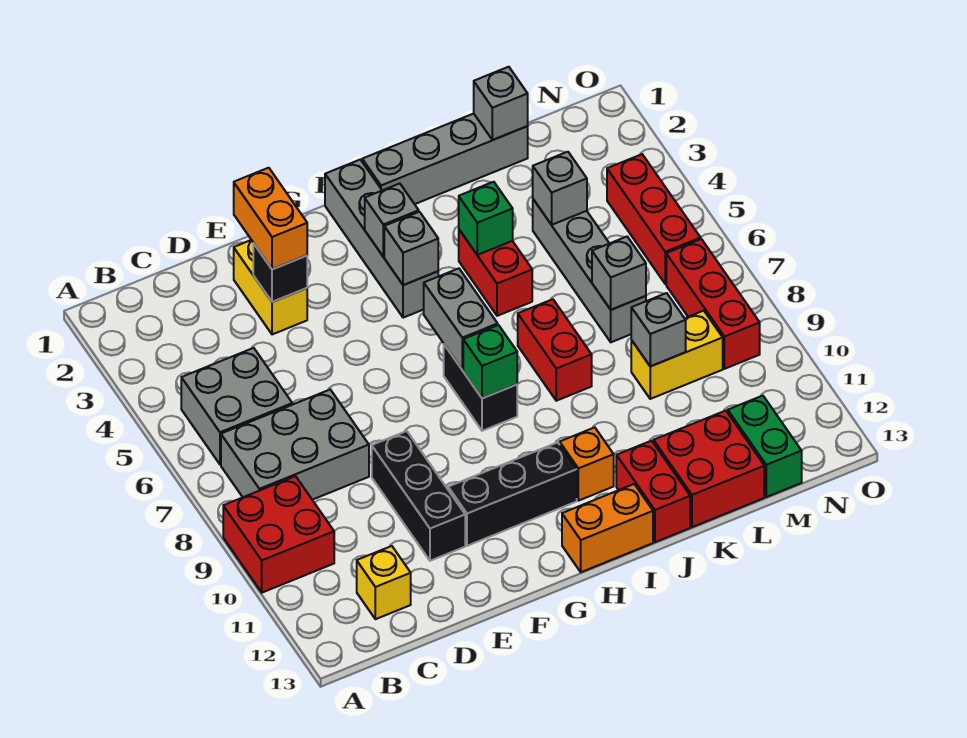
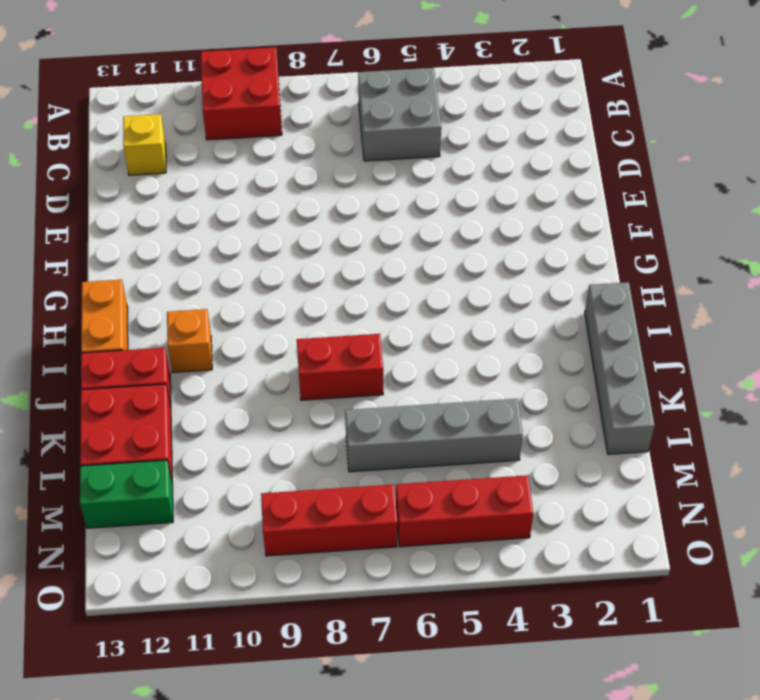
none -> grey 2x3 brick [221,390,369,500]
none -> yellow 1x2 brick [234,240,307,335]
none -> black 1x3 brick [372,431,465,561]
none -> black 1x3 brick [448,442,577,546]

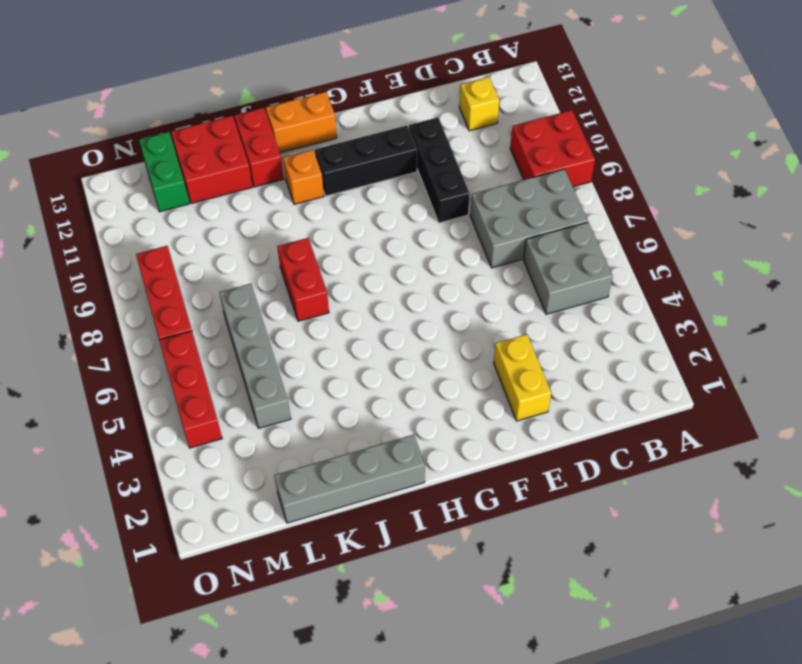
none -> grey 1x4 brick [325,160,438,318]
none -> black 1x2 brick [444,345,517,431]
none -> red 1x2 brick [459,230,532,316]
none -> yellow 1x2 brick [631,311,723,399]

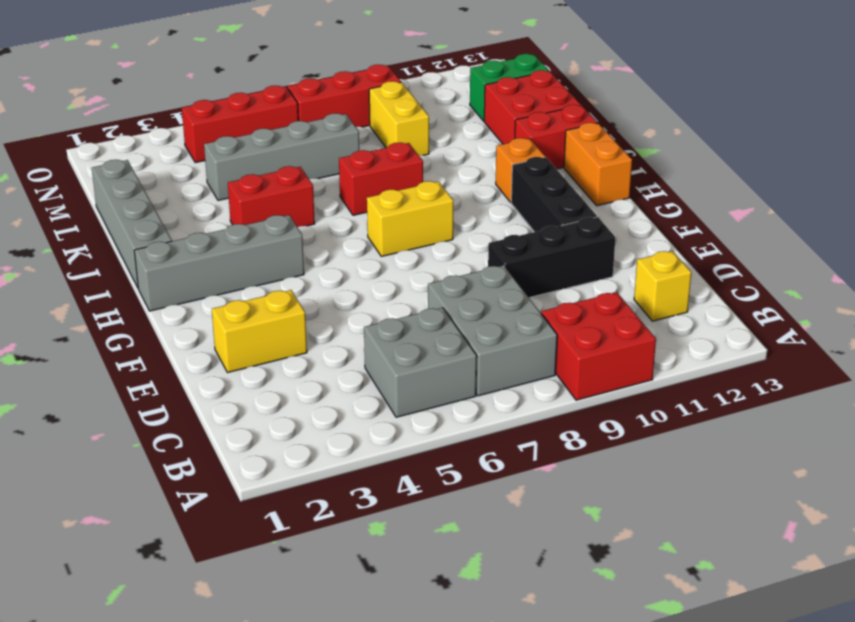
yellow 1x2 brick [367,181,453,256] -> black 1x2 brick [444,345,517,431]
none -> black 1x1 brick [253,243,307,302]
none -> grey 1x1 brick [365,184,419,257]
none -> grey 1x1 brick [384,212,438,285]
none -> grey 1x2 brick [424,268,498,370]

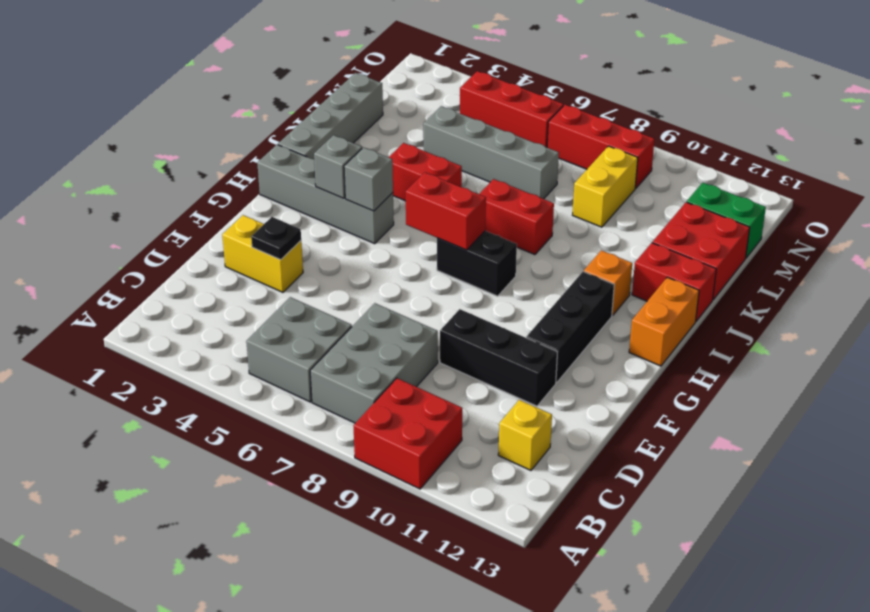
black 1x1 plate [251,217,301,260] -> black 1x1 brick [253,243,307,302]
red 1x2 brick [406,172,486,250] -> grey 1x2 brick [424,268,498,370]
none -> green 1x1 brick [463,325,517,398]
none -> green 1x1 brick [459,182,513,255]
none -> grey 1x1 brick [474,67,528,140]
none -> grey 1x1 brick [533,152,587,225]

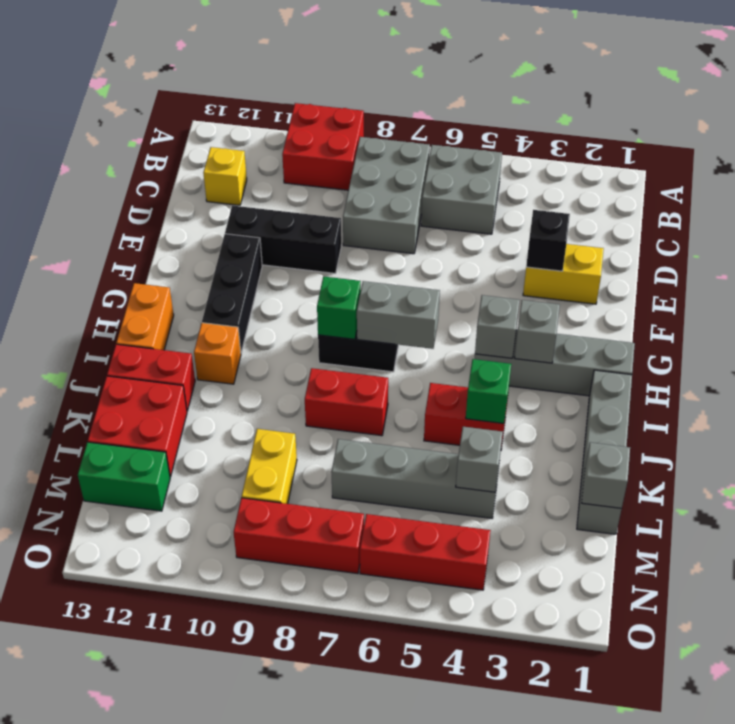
none -> grey 1x1 brick [592,237,646,310]
none -> grey 1x1 brick [631,293,686,366]
none -> orange 1x2 brick [234,168,307,269]

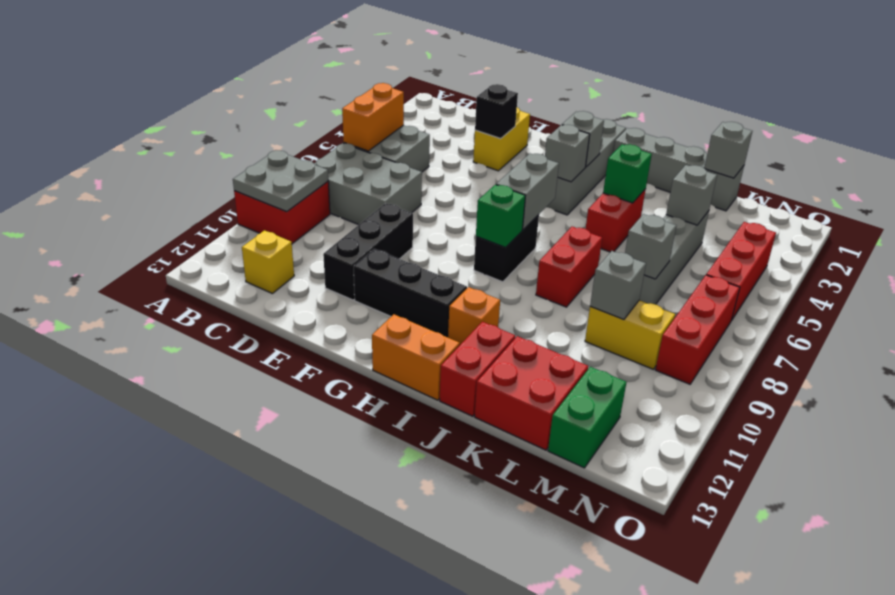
grey 2x2 plate [233,150,328,212] -> none
orange 1x2 brick [342,83,404,151] -> orange 1x2 brick moved to [234,168,307,269]

